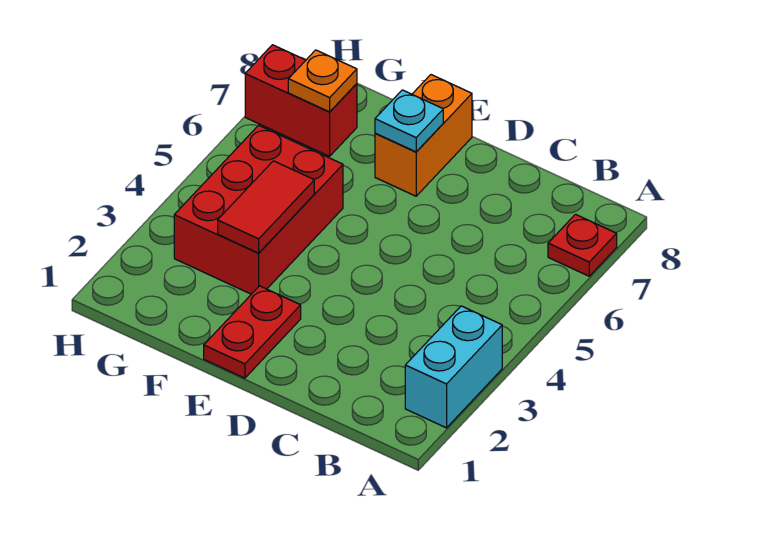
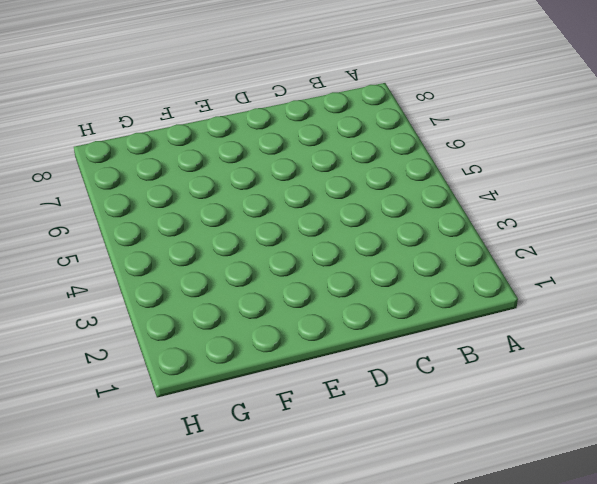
none -> cyan 1x2 brick [405,306,502,428]
none -> red 1x1 plate [548,214,617,276]

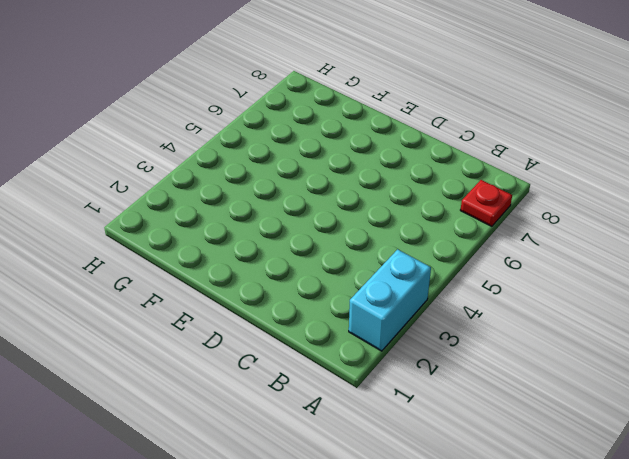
none -> red 1x2 plate [204,286,301,378]
none -> orange 1x2 brick [375,75,472,196]

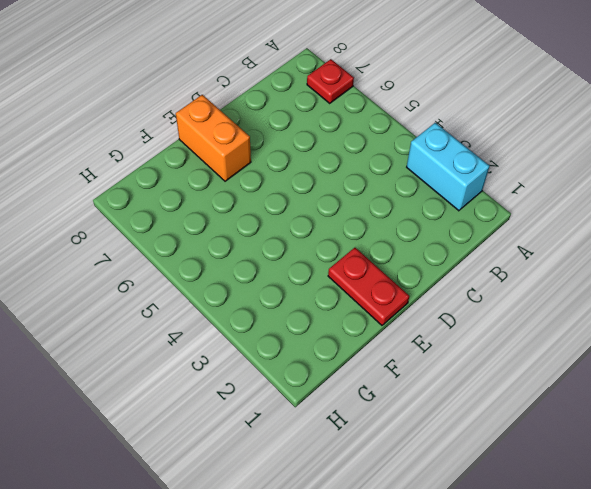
none -> red 2x3 brick [174,125,343,294]
none -> red 1x2 brick [245,45,357,156]

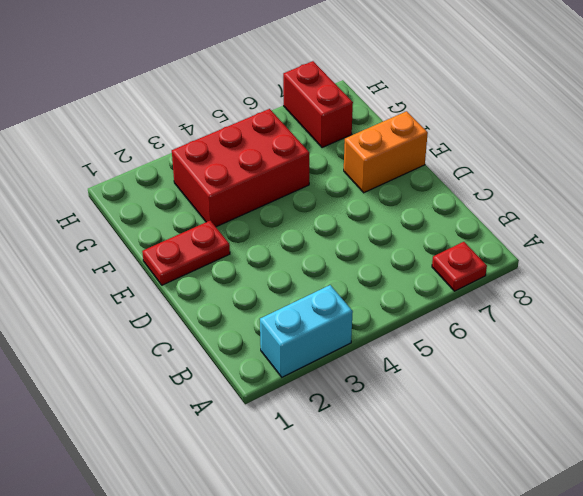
none -> cyan 1x1 plate [375,90,443,152]
none -> red 1x2 tile [218,161,314,253]

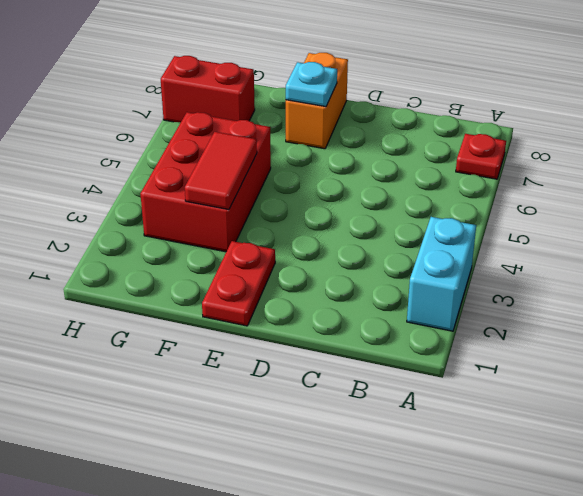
none -> orange 1x1 plate [288,50,357,112]

